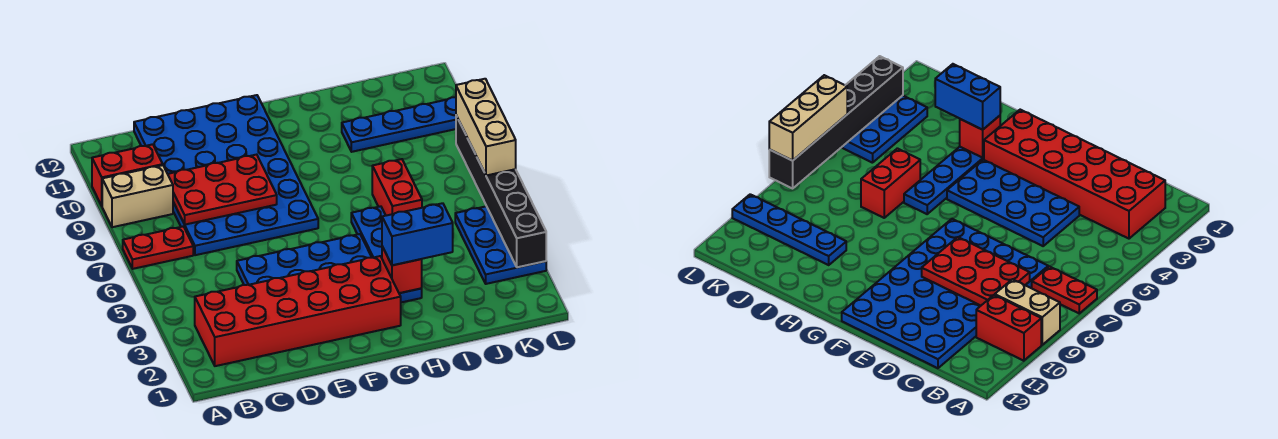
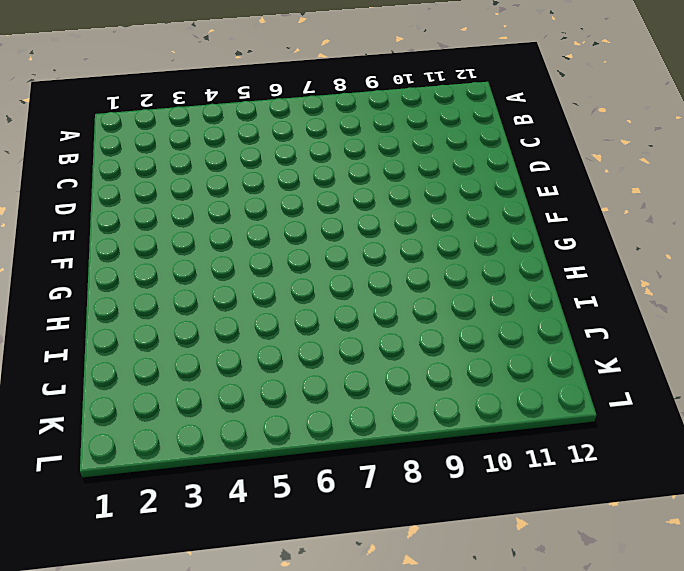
none -> red 1x2 plate [123,226,193,269]
none -> tan 1x2 brick [102,165,173,227]
none -> red 1x2 brick [92,144,163,206]

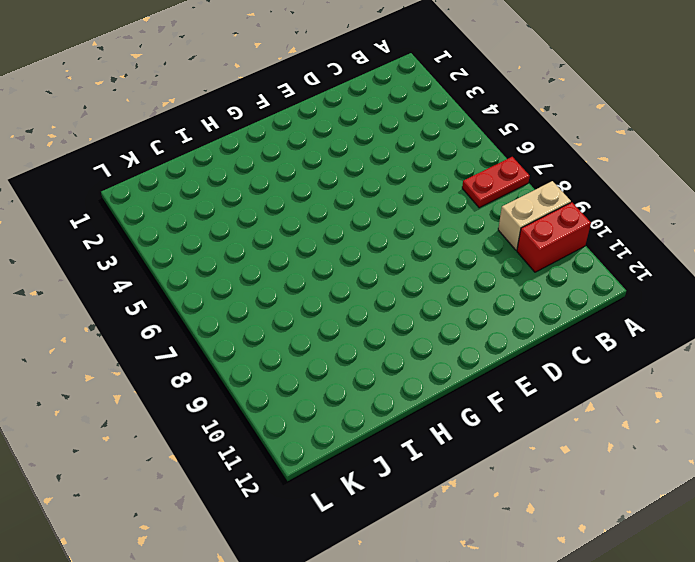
none -> red 2x6 brick [195,256,401,366]
none -> blue 4x6 plate [134,95,318,255]
none -> blue 2x4 plate [237,234,372,285]

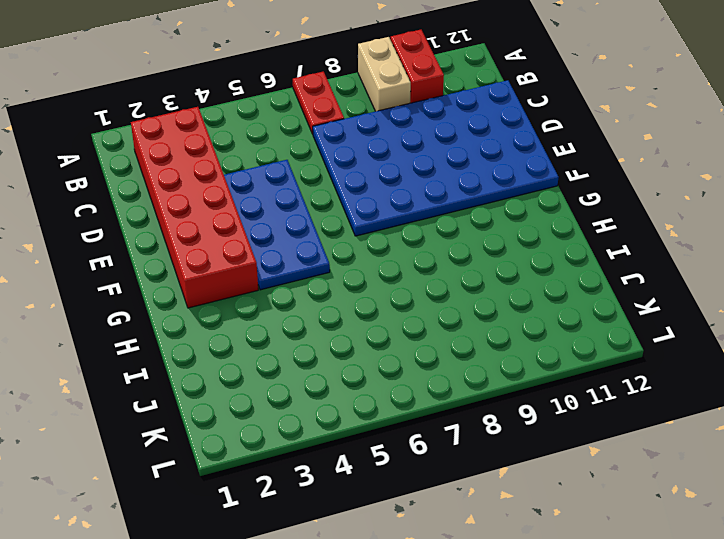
none -> blue 1x4 plate [351,206,422,302]
none -> red 1x2 brick [372,159,422,216]
none -> blue 1x4 plate [342,97,456,152]

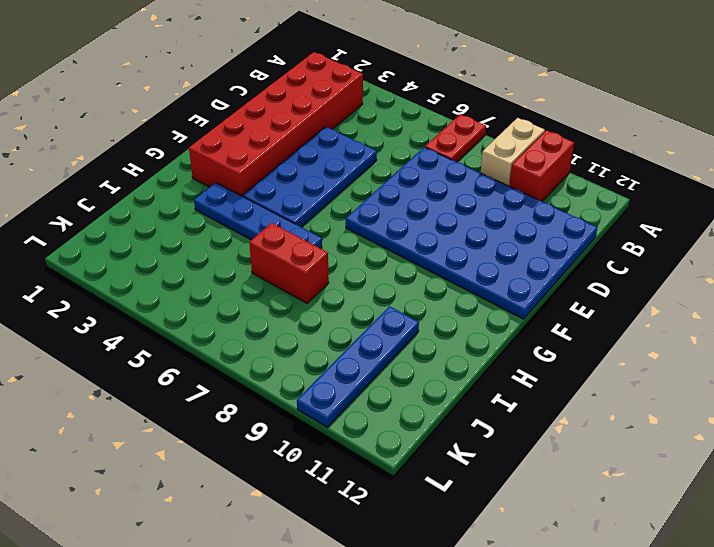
none -> blue 2x3 plate [455,206,546,284]
none -> red 2x3 plate [168,155,277,225]
none -> red 1x1 brick [382,247,422,293]

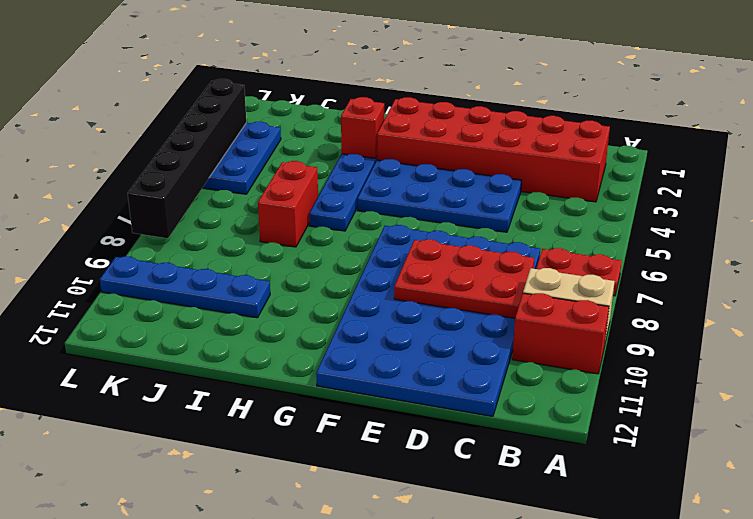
none -> blue 1x2 brick [382,203,453,265]
none -> tan 1x3 brick [456,79,516,176]

